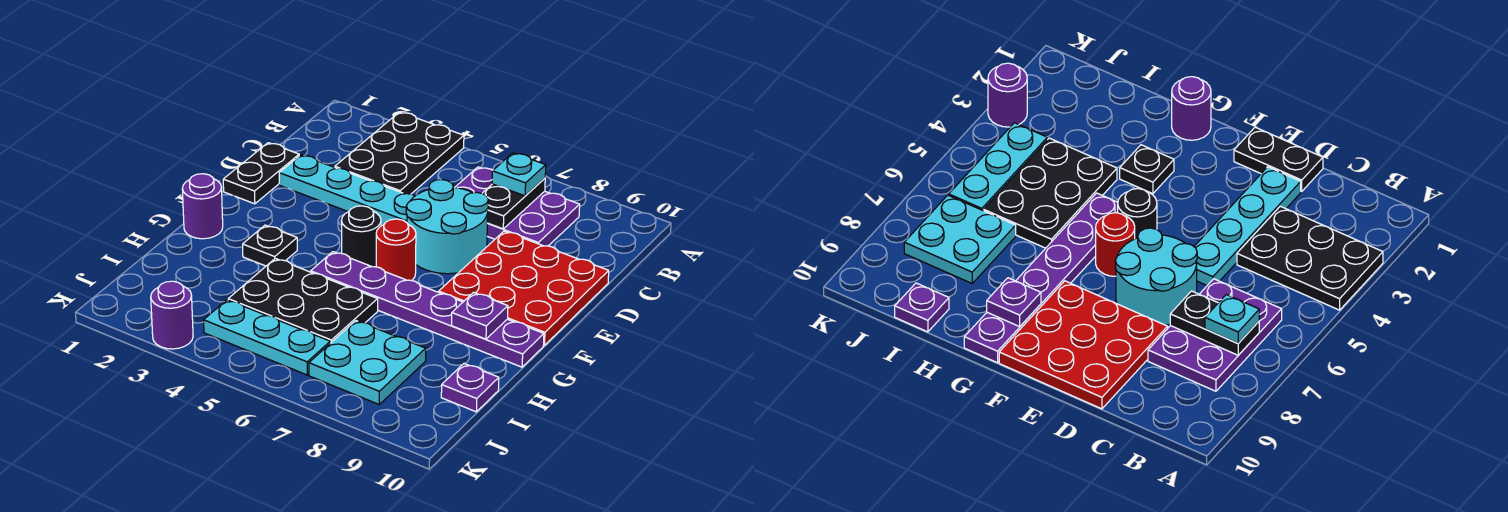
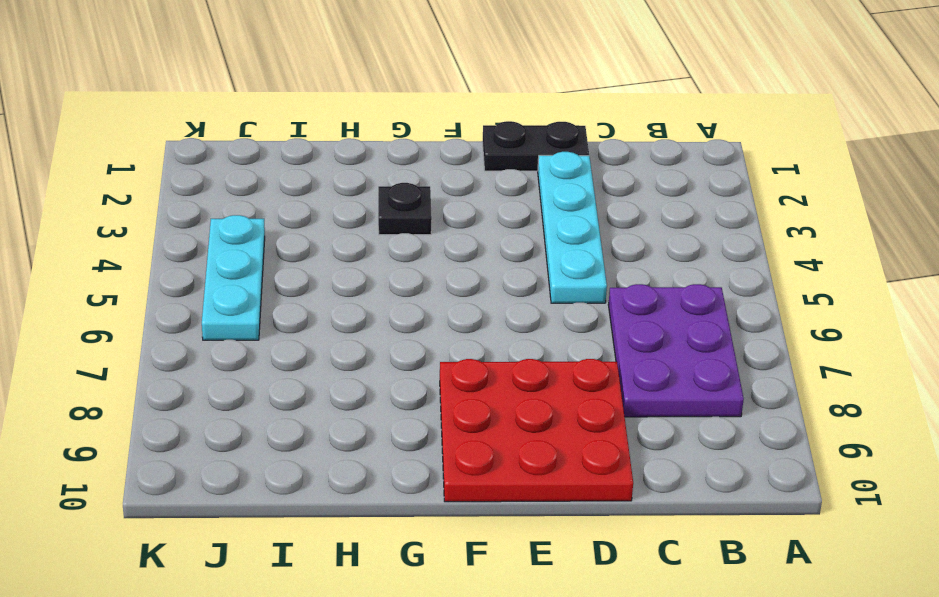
none -> black 2x3 plate [335,112,464,194]
none -> cyan 2x2 round brick [406,180,488,274]
none -> black 1x1 round brick [341,206,381,267]

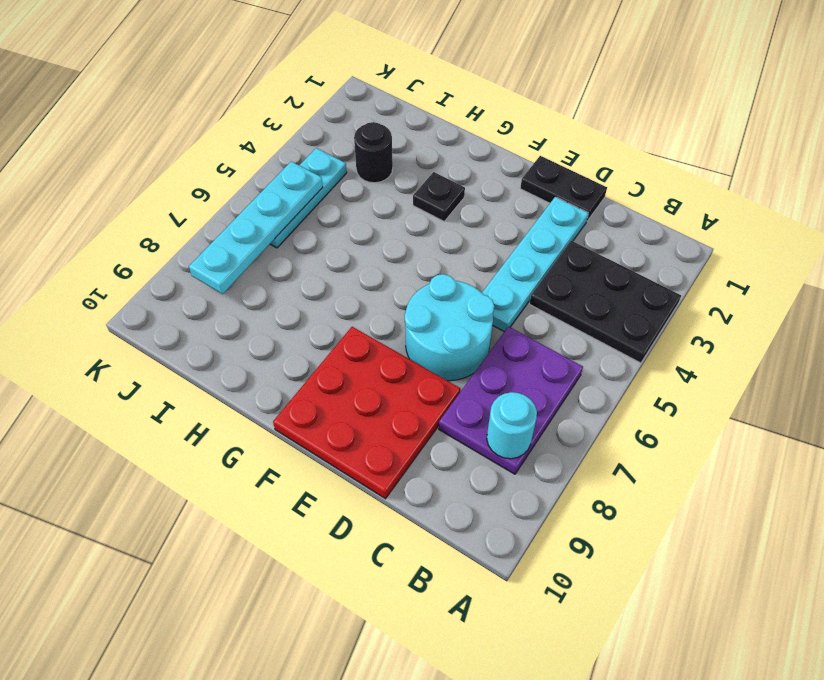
cyan 1x1 round brick [487,392,537,459] -> none
black 1x1 round brick [354,122,393,183] -> black 1x1 round brick moved to [341,206,381,267]
cyan 1x4 plate [189,161,323,294] -> none
none -> red 1x1 round brick [376,219,416,281]
none -> purple 1x1 round brick [182,174,223,239]
none -> purple 1x6 plate [311,252,544,367]

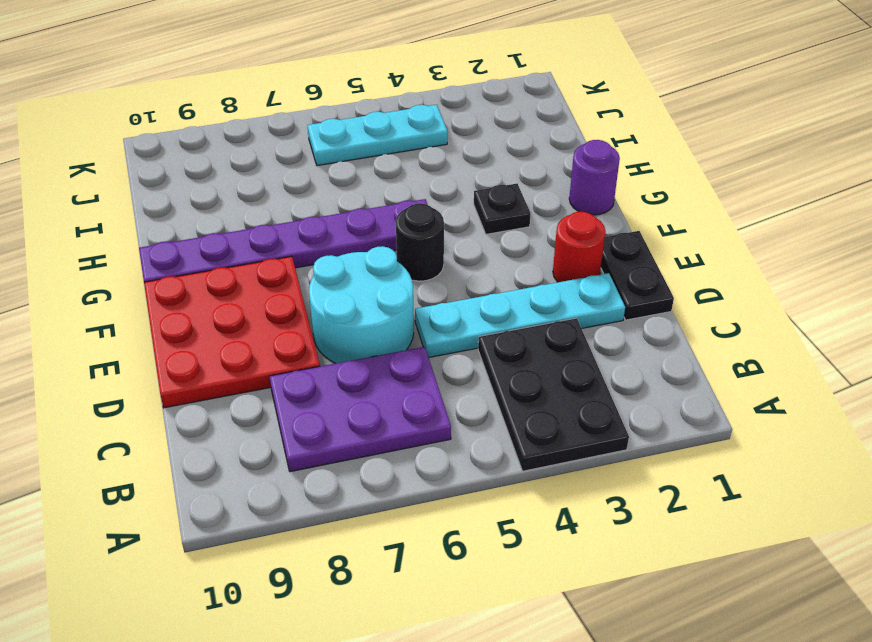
red 1x1 round brick [553,212,605,282] -> red 1x1 round brick moved to [376,219,416,281]
none -> black 2x3 plate [228,258,378,343]
none -> cyan 2x2 plate [309,321,426,404]
none -> purple 1x1 plate [441,363,499,412]

